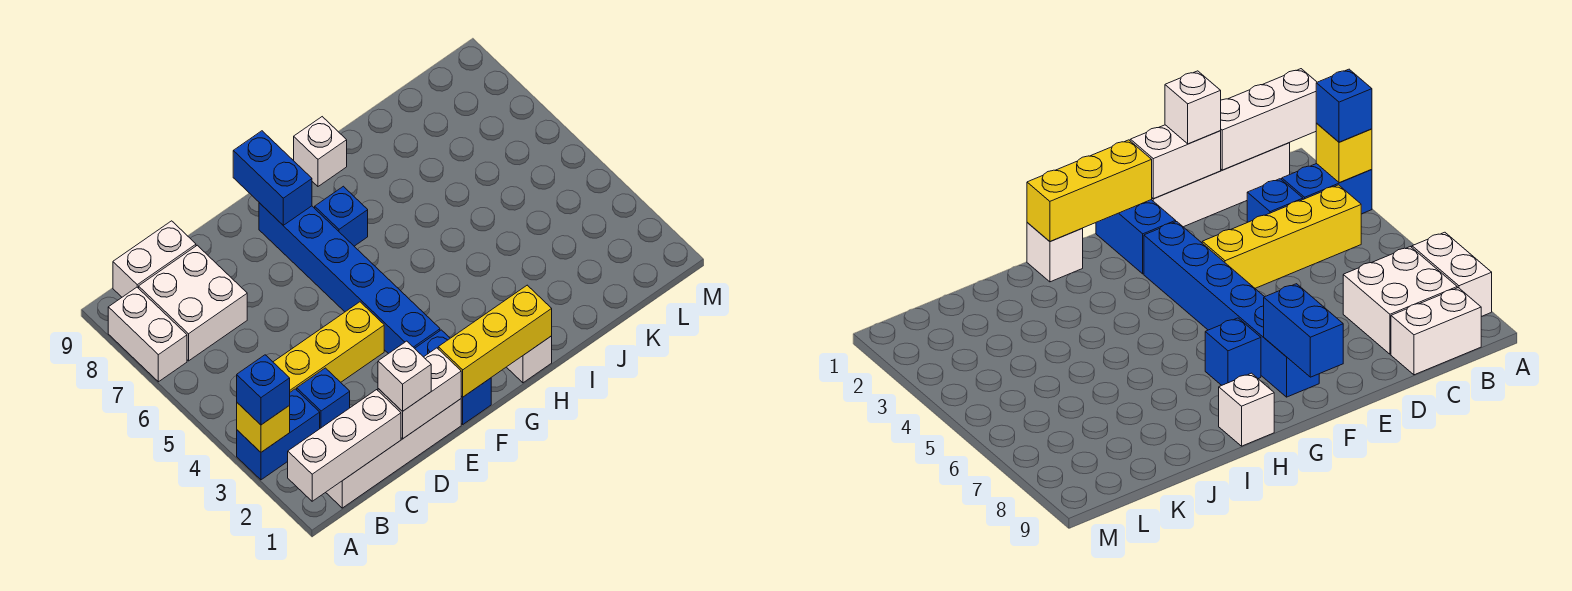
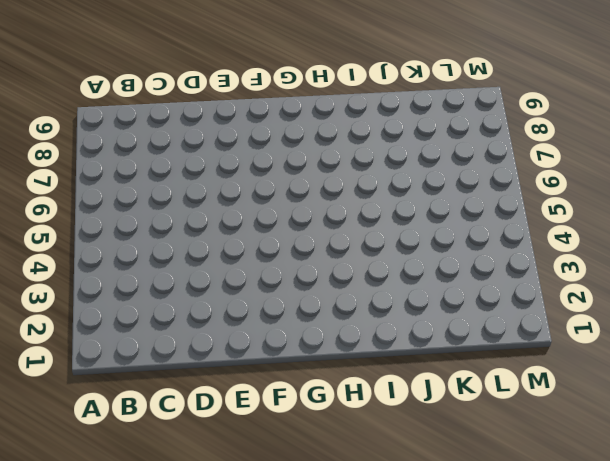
none -> blue 1x2 brick [237,389,320,480]
none -> white 1x2 brick [108,287,187,382]
none -> white 1x4 brick [326,399,461,508]

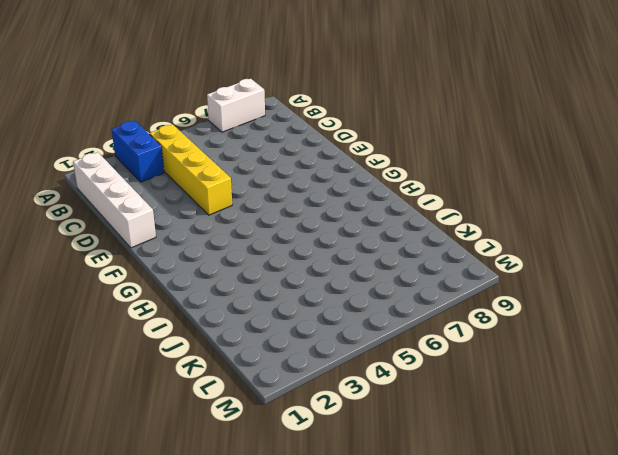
none -> white 2x2 brick [139,245,247,361]
none -> white 1x2 brick [113,221,196,297]
none -> blue 1x1 brick [297,368,350,428]

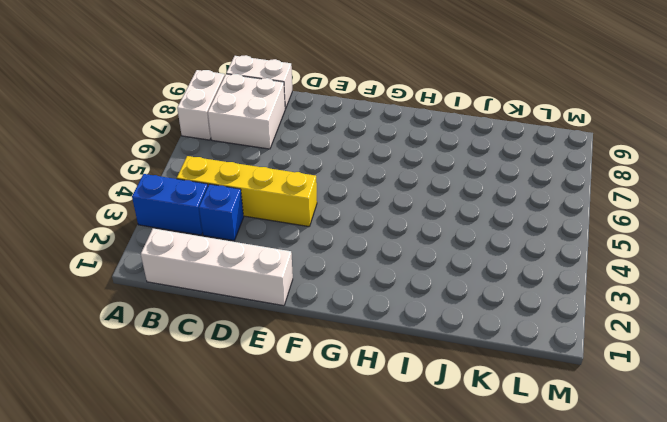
none -> blue 1x2 brick [415,330,491,424]
none -> blue 1x6 brick [259,203,440,354]
none -> blue 1x1 brick [315,186,368,246]

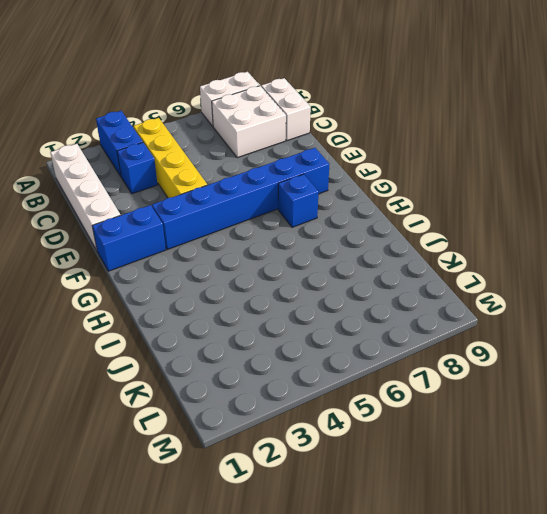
none -> white 1x1 brick [507,336,552,383]
none -> white 1x1 brick [294,117,347,186]
none -> white 1x3 brick [288,390,401,501]

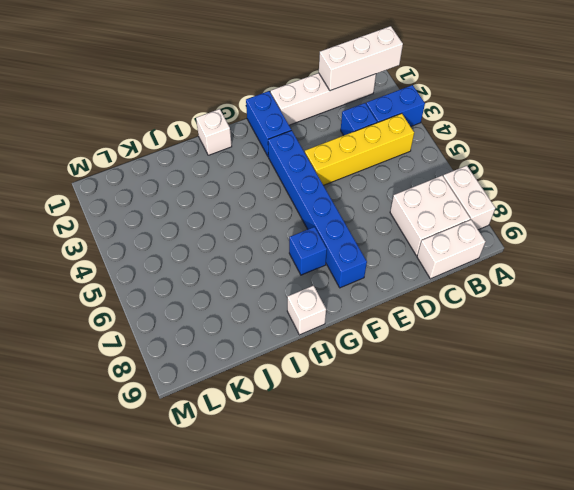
none -> yellow 1x1 brick [237,403,290,452]
none -> white 1x2 brick [378,348,461,439]
none -> yellow 1x3 brick [438,285,552,397]

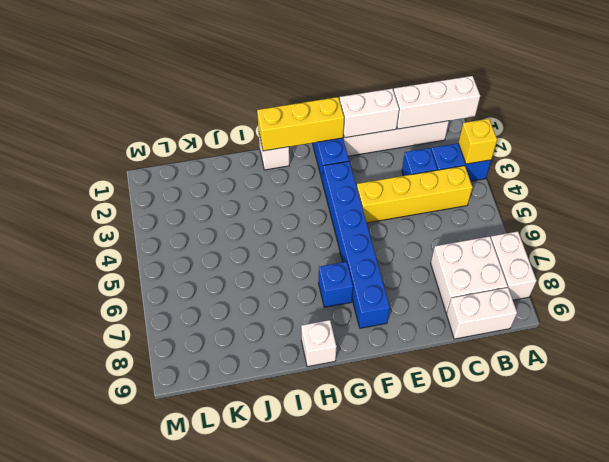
none -> blue 1x2 brick [233,131,312,225]
none -> blue 1x1 brick [237,355,290,425]
none -> white 1x1 brick [378,341,431,411]

